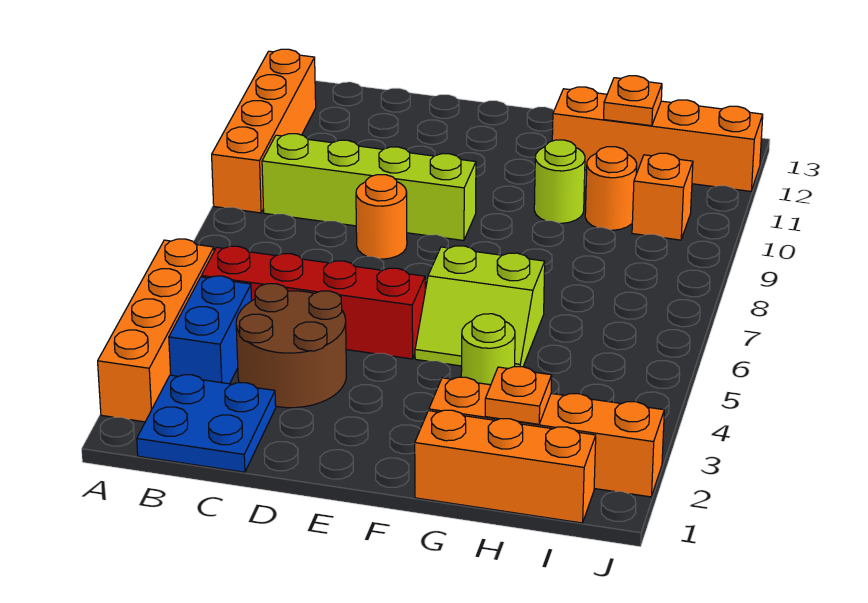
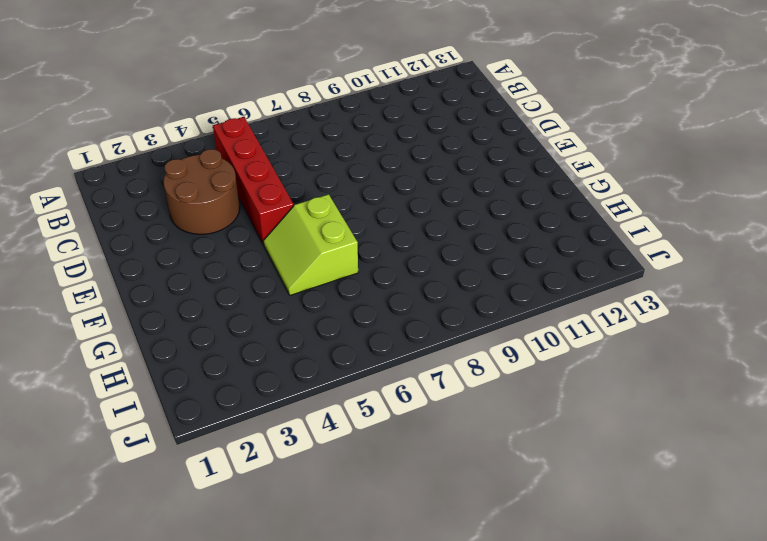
none -> orange 1x4 brick [98,239,214,422]
none -> orange 1x4 brick [212,49,316,213]
none -> blue 2x2 plate [137,375,276,472]

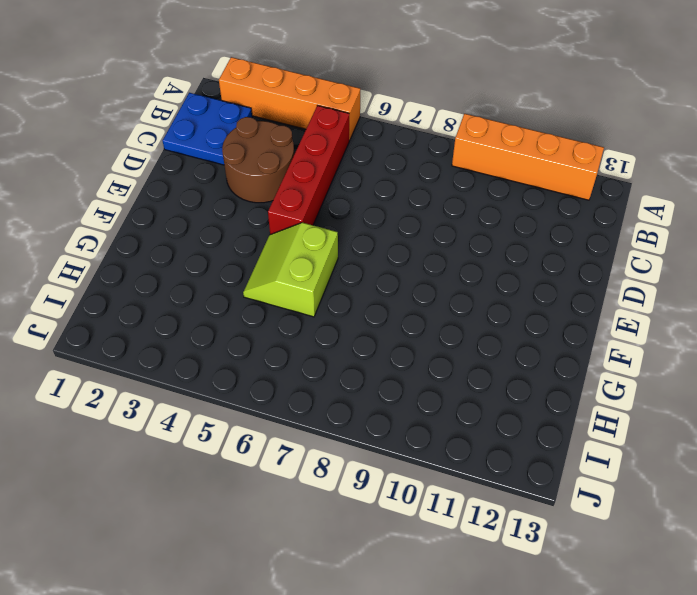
none -> blue 1x2 brick [169,276,252,384]
none -> lime 1x4 brick [262,134,476,241]
none -> orange 1x1 round brick [356,175,407,259]

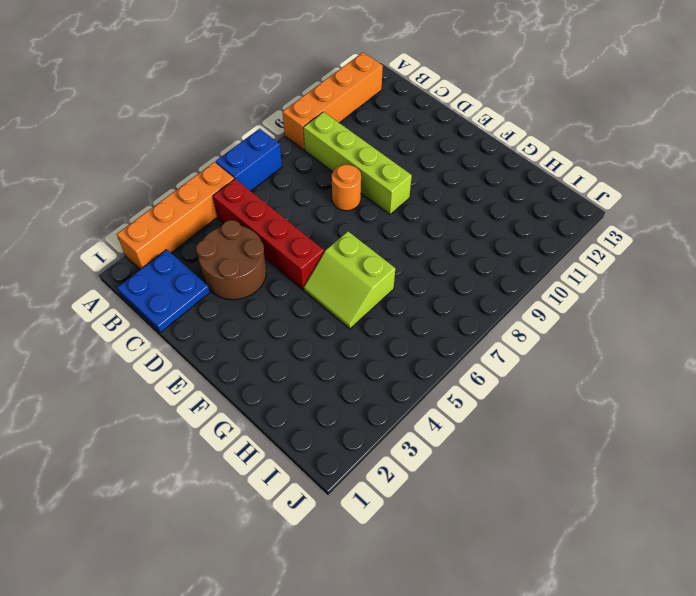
blue 1x2 brick [216,129,282,191] -> blue 1x2 brick moved to [169,276,252,384]
none -> orange 1x3 brick [415,410,596,523]
none -> orange 1x4 brick [429,377,664,497]
none -> lime 1x1 round brick [461,314,515,385]

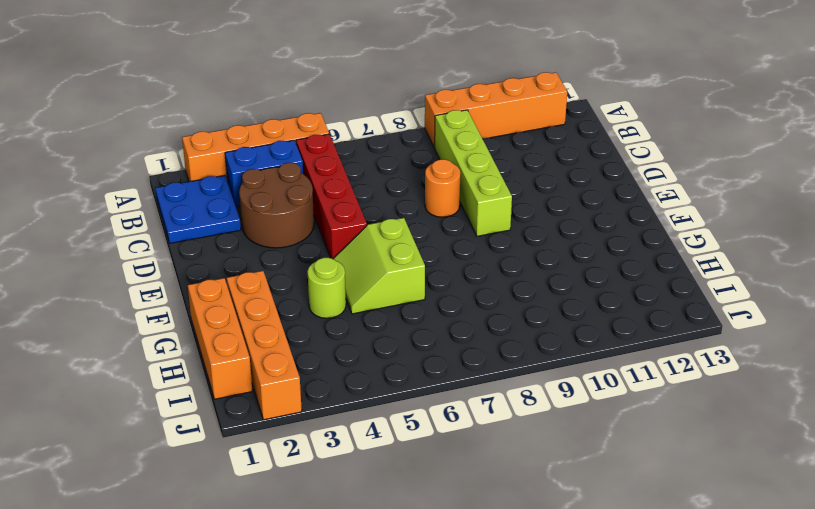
none -> lime 1x1 round brick [534,140,585,223]
none -> orange 1x4 brick [552,87,763,191]
none -> orange 1x1 round brick [585,147,637,230]

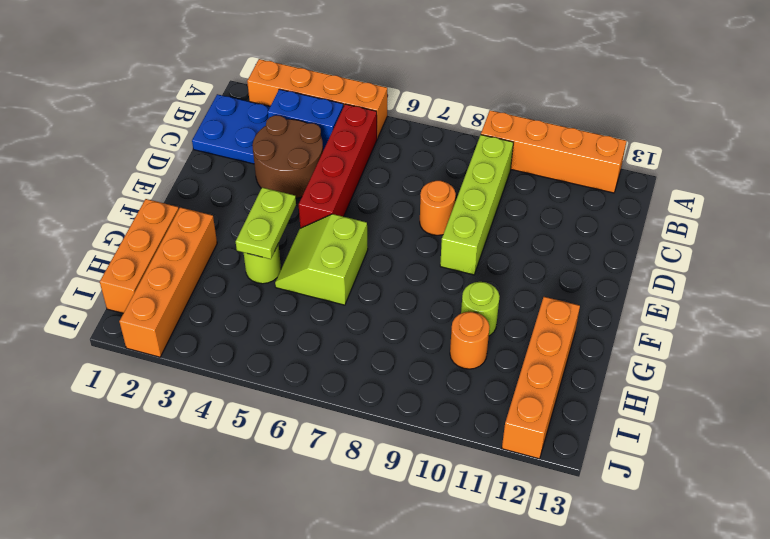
lime 1x2 plate [236,188,296,259] -> none
none -> orange 1x1 brick [632,153,693,240]
none -> orange 1x1 plate [485,367,552,424]
none -> orange 1x1 plate [604,76,662,126]

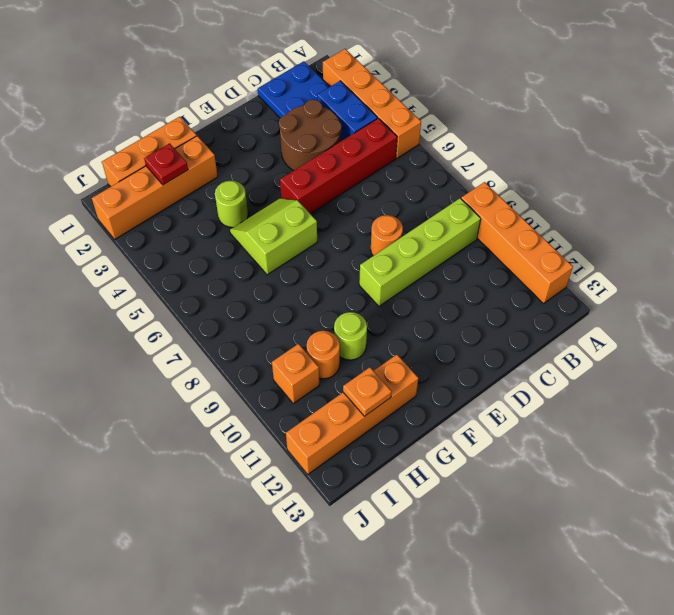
red 1x1 plate [144,143,188,185] -> orange 1x1 plate [485,367,552,424]

